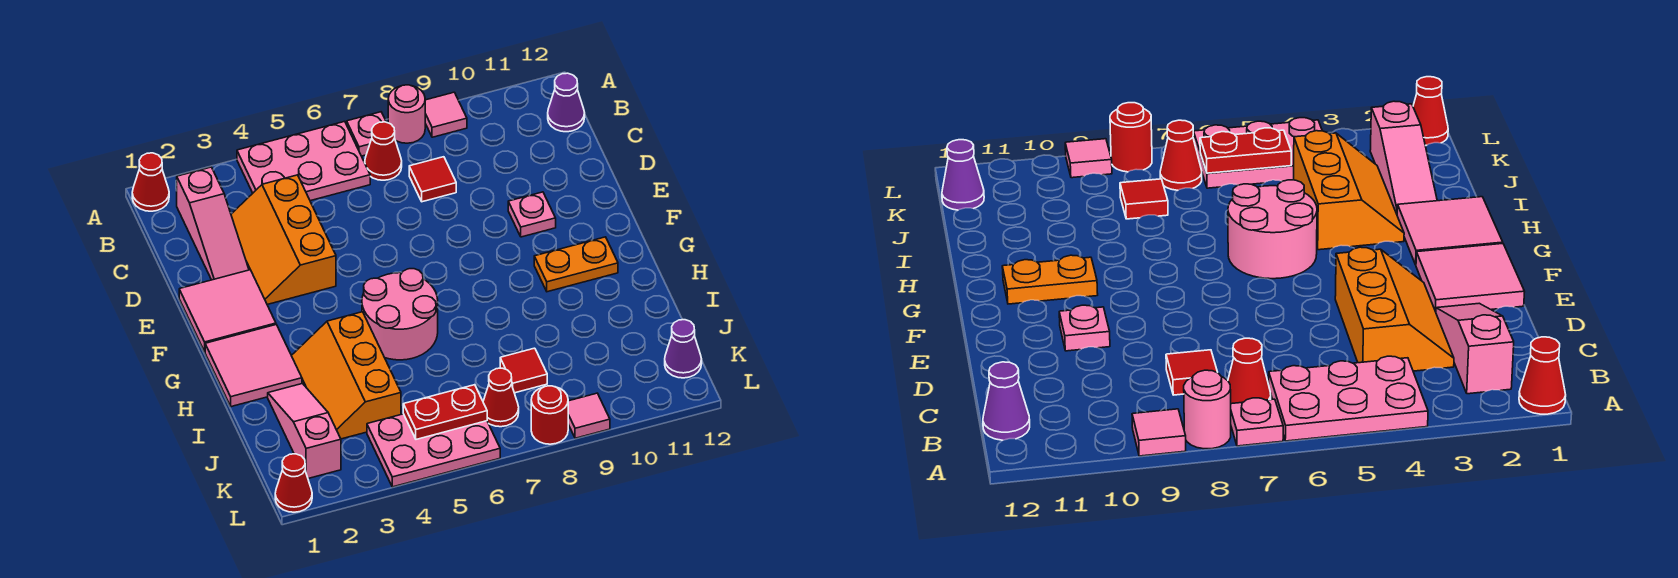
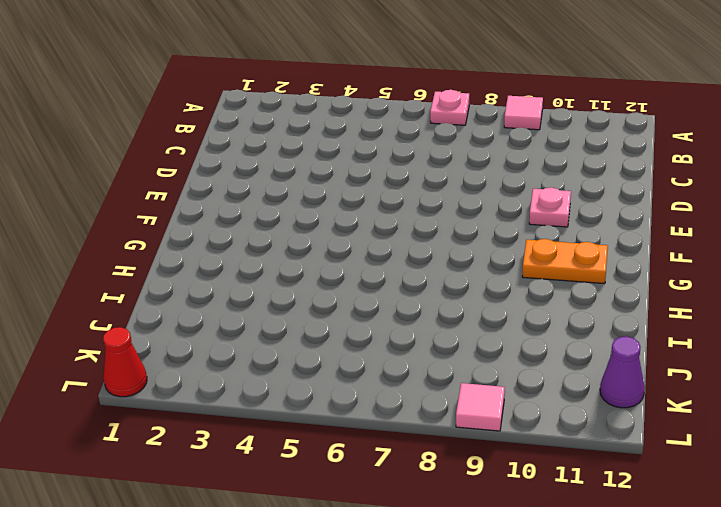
none -> red 1x1 cone [132,153,169,211]
none -> pink 2x3 plate [237,121,370,201]
none -> pink 1x1 round brick [388,85,425,143]

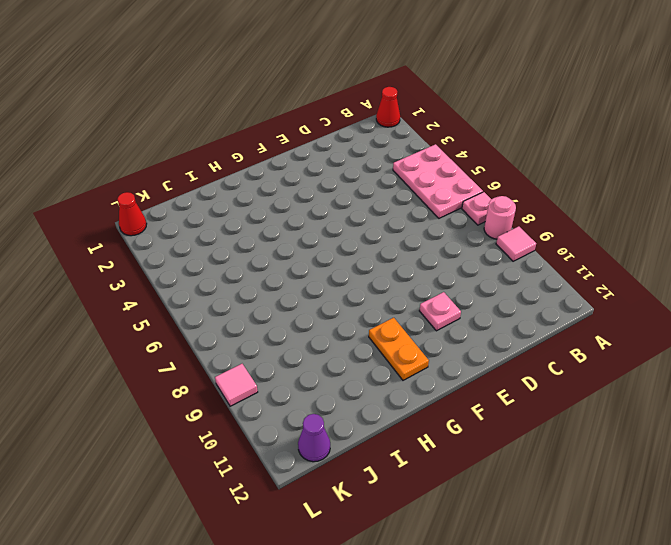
none -> pink 1x3 slope [177,167,249,280]
none -> red 1x1 cone [365,122,402,180]
none -> purple 1x1 cone [548,73,585,132]

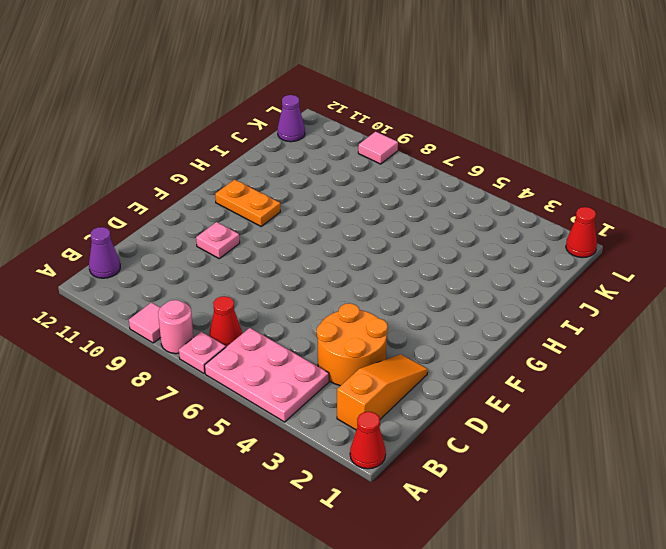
orange 1x3 slope [337,354,428,430] -> pink 1x3 slope [177,167,249,280]
orange 2x2 round brick [317,303,388,386] -> orange 2x3 slope [231,175,336,305]
none -> red 1x1 tile [409,157,456,202]
none -> pink 2x2 tile [179,270,276,352]
none -> pink 2x2 tile [205,325,302,407]

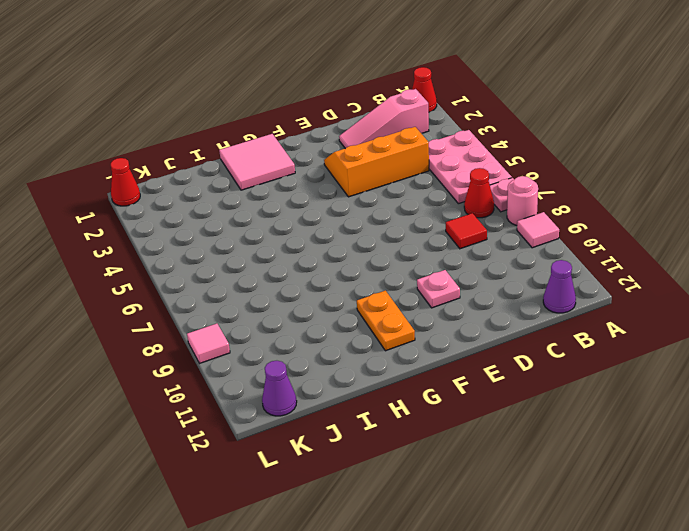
none -> pink 2x2 tile [179,270,276,352]
none -> pink 2x2 round brick [362,269,438,360]
none -> orange 2x3 slope [291,312,401,439]

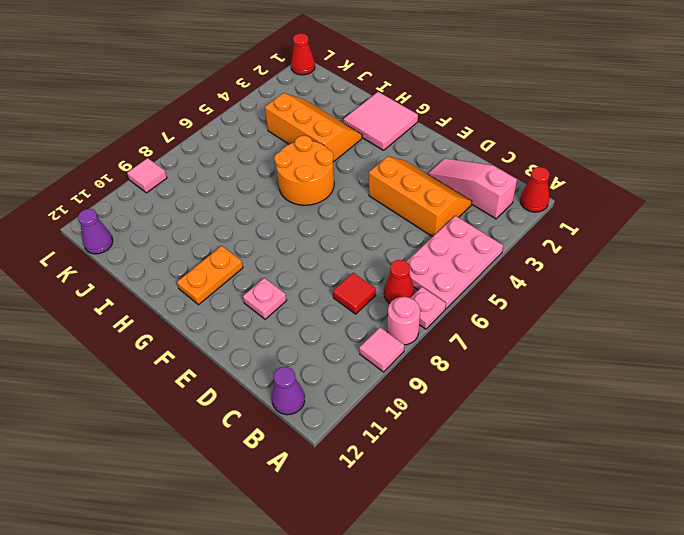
orange 2x2 round brick [274,136,334,205] -> pink 2x2 round brick [362,269,438,360]
none -> pink 2x2 tile [179,270,276,352]
none -> pink 1x3 slope [268,384,341,478]
none -> red 1x1 tile [500,348,547,393]

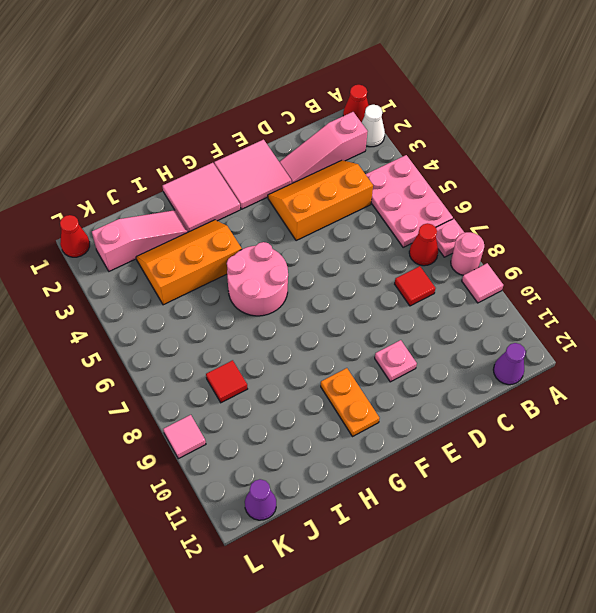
white 1x1 cone [362,105,385,147] -> none
none -> pink 2x3 plate [367,414,500,487]
none -> red 1x1 cone [483,368,519,427]
none -> red 1x1 round brick [531,386,568,444]

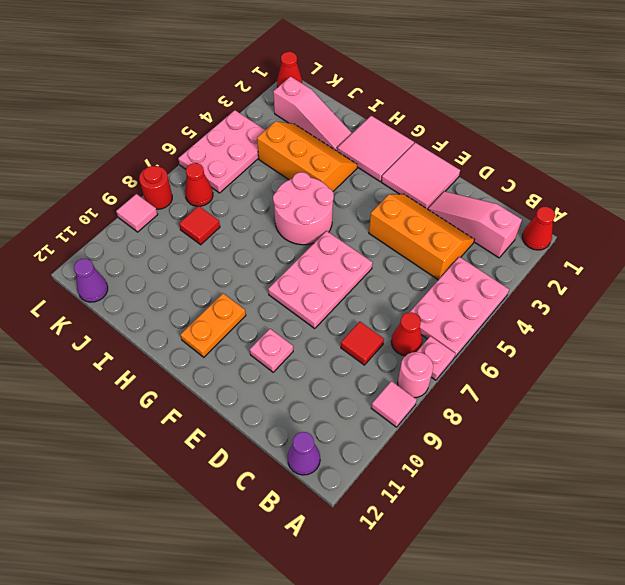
pink 2x3 plate [268,231,373,328] -> none
none -> red 1x2 plate [403,385,487,439]

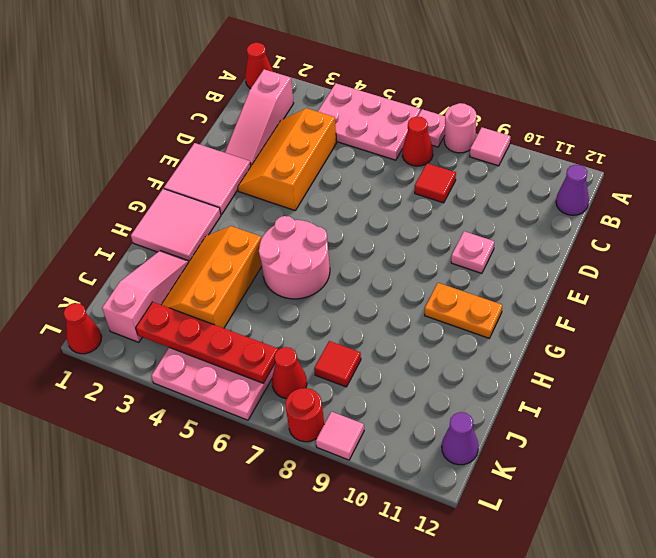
red 1x4 plate [136,302,278,383] -> red 1x2 plate [403,385,487,439]

